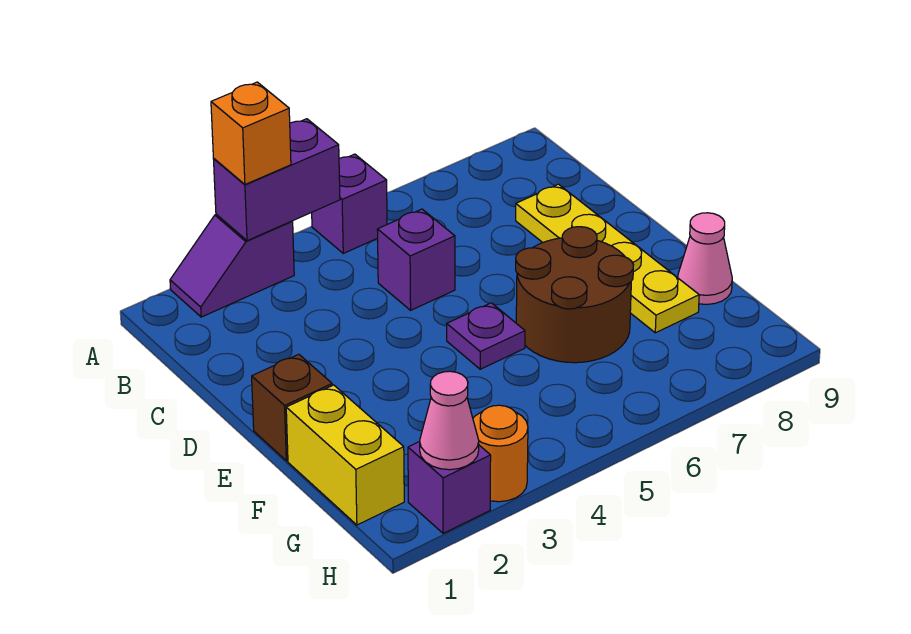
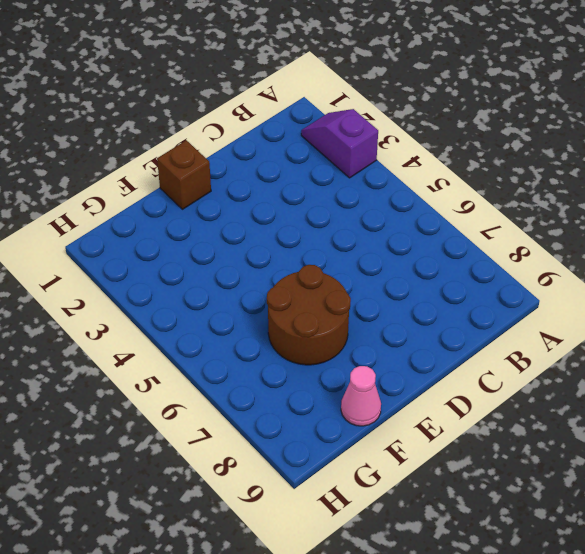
none -> purple 1x1 brick [312,154,387,253]
none -> purple 1x1 brick [377,209,455,310]
none -> yellow 1x4 plate [516,184,699,333]

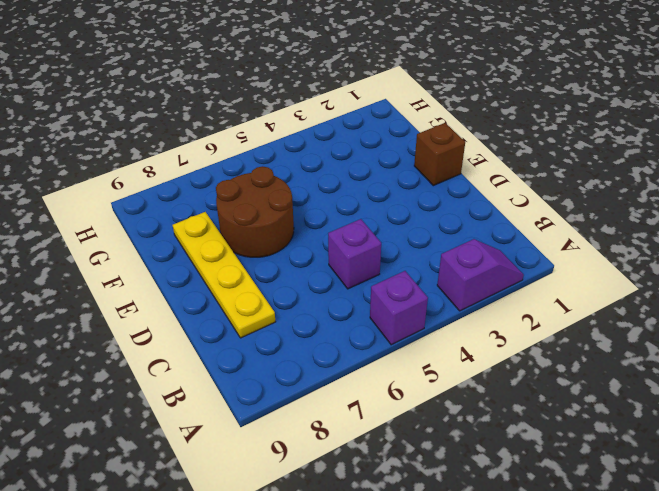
none -> purple 1x1 plate [447,303,525,369]
none -> yellow 1x2 brick [286,385,404,525]
none -> pink 1x1 cone [678,213,732,304]

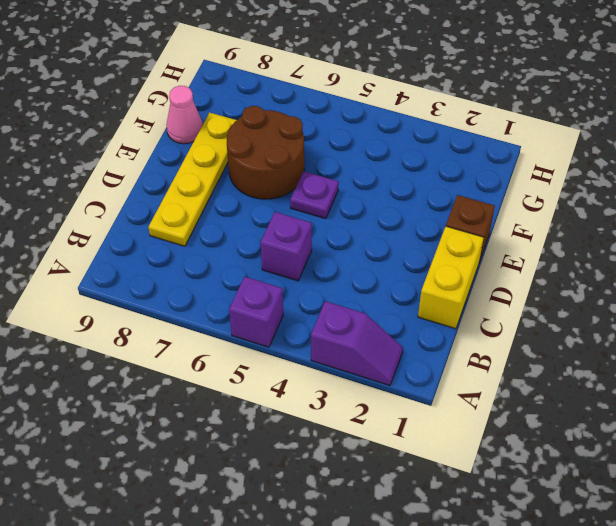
yellow 1x2 brick [418,226,484,329] -> yellow 1x2 brick moved to [286,385,404,525]
none -> purple 1x1 brick [408,442,491,533]
none -> orange 1x1 round brick [473,405,528,502]
none -> purple 1x2 brick [214,119,340,241]

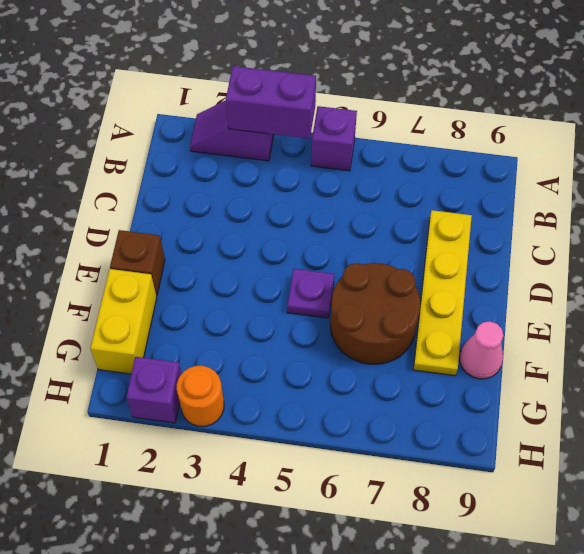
none -> purple 1x1 brick [377,209,455,310]
none -> pink 1x1 cone [420,371,479,470]
none -> orange 1x1 brick [211,82,291,184]

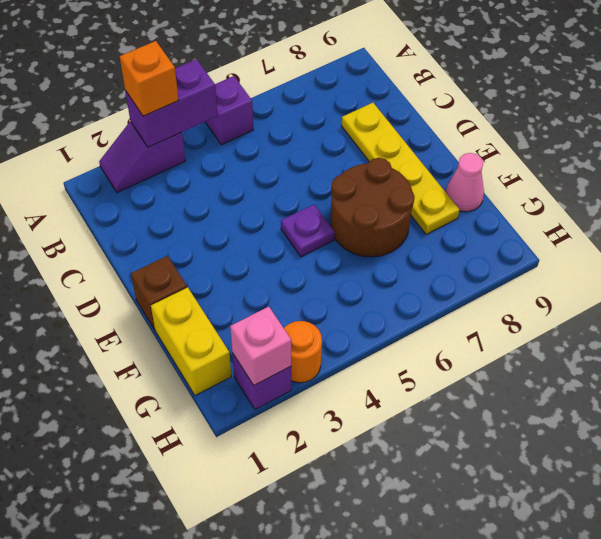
pink 1x1 brick [230,307,291,385] -> pink 1x1 cone [420,371,479,470]
none -> purple 1x1 brick [377,209,455,310]

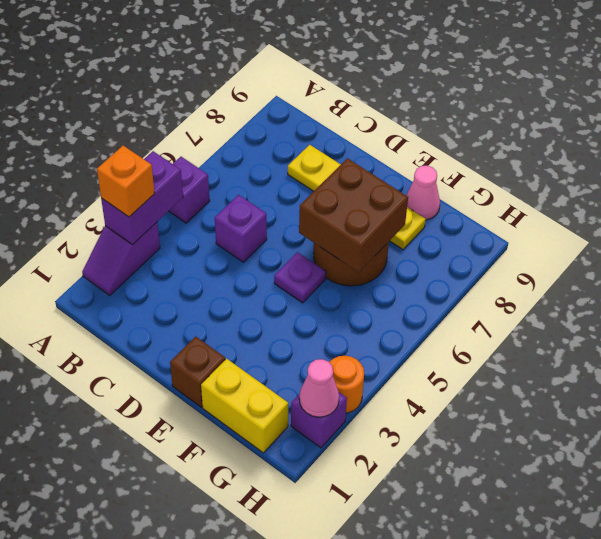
brown 2x2 brick [299,158,408,272] -> none

